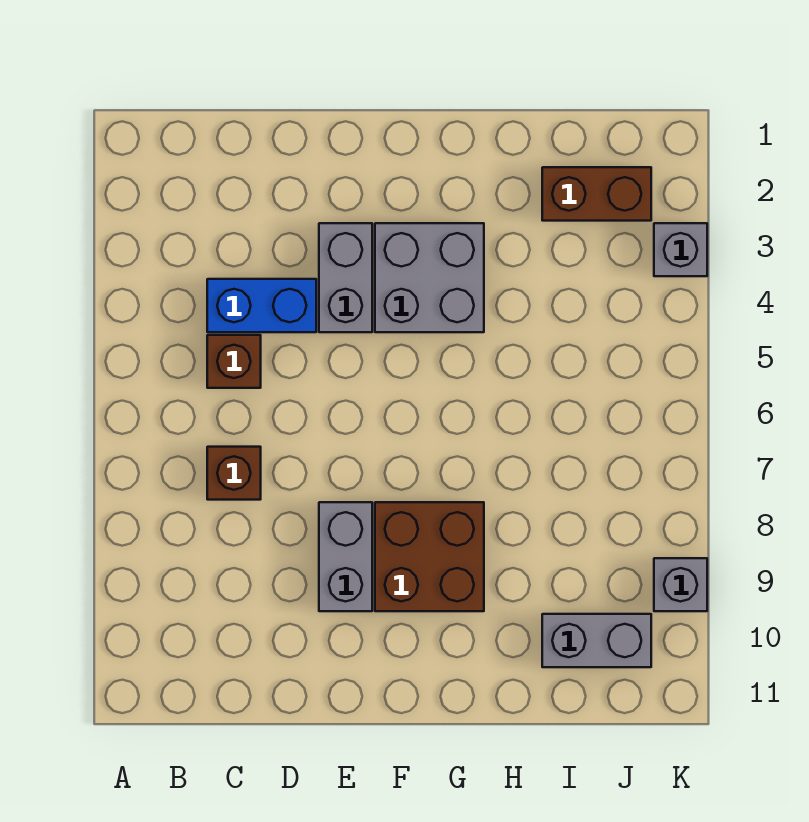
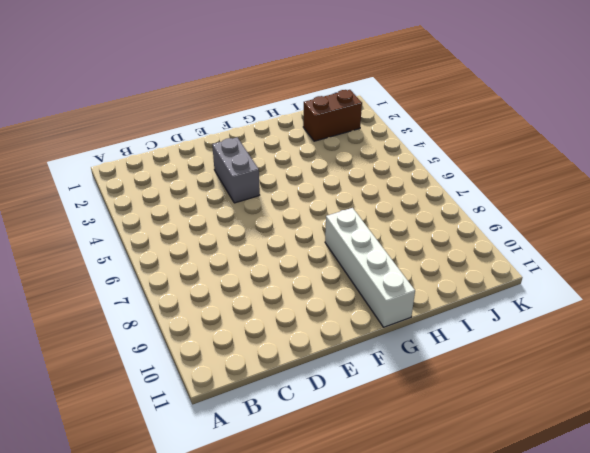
white 1x4 brick [325,208,415,327] -> brown 2x2 brick [375,502,484,611]
none -> blue 1x2 brick [207,279,316,332]
none -> brown 1x1 brick [207,335,261,388]

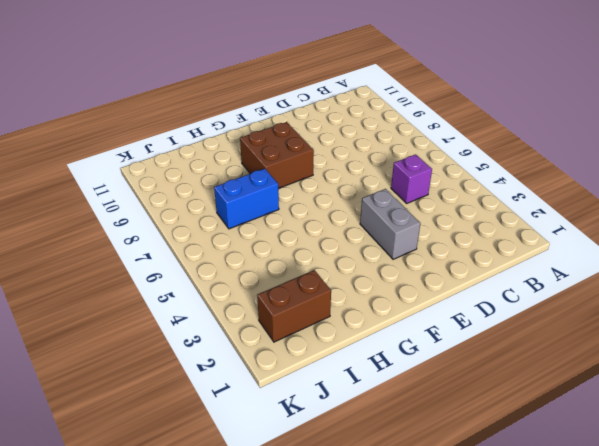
purple 1x1 brick [391,154,432,203] -> brown 1x1 brick [207,335,261,388]
blue 1x2 brick [214,169,279,229] -> blue 1x2 brick moved to [207,279,316,332]
none -> brown 1x1 brick [207,447,261,500]
none -> grey 1x2 brick [319,502,372,611]

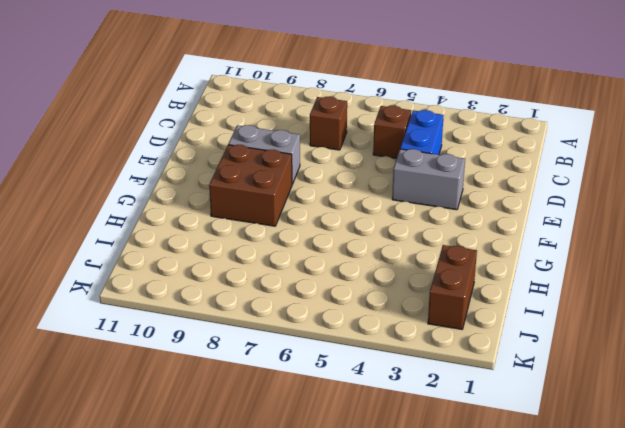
none -> grey 2x2 brick [375,223,484,332]
none -> grey 1x2 brick [542,614,651,667]

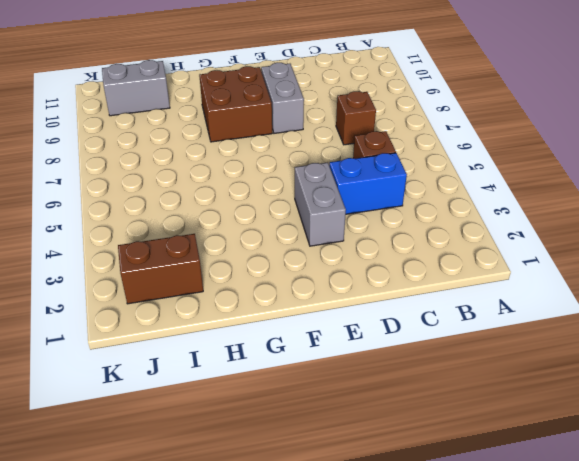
none -> grey 2x2 brick [375,223,484,332]
none -> grey 1x1 brick [654,223,707,276]

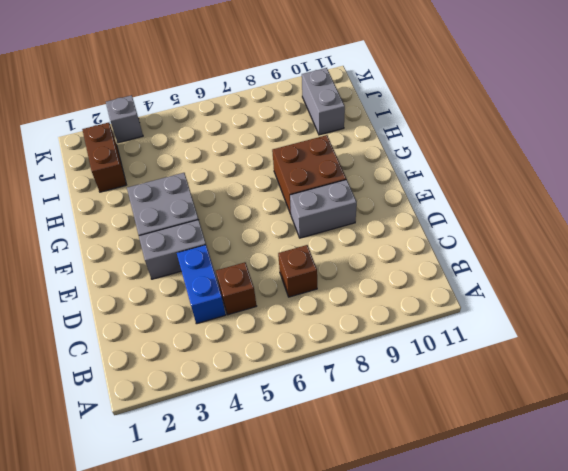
none -> grey 1x1 brick [654,558,707,611]

